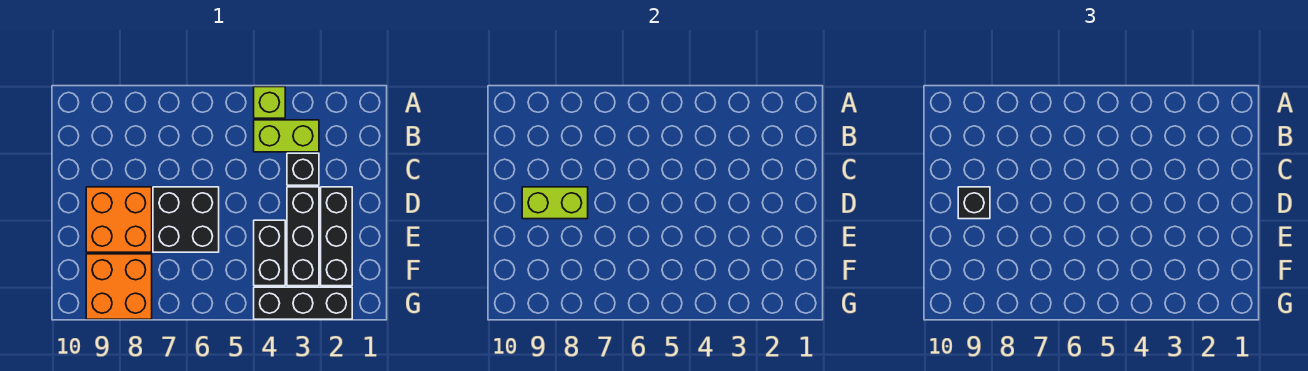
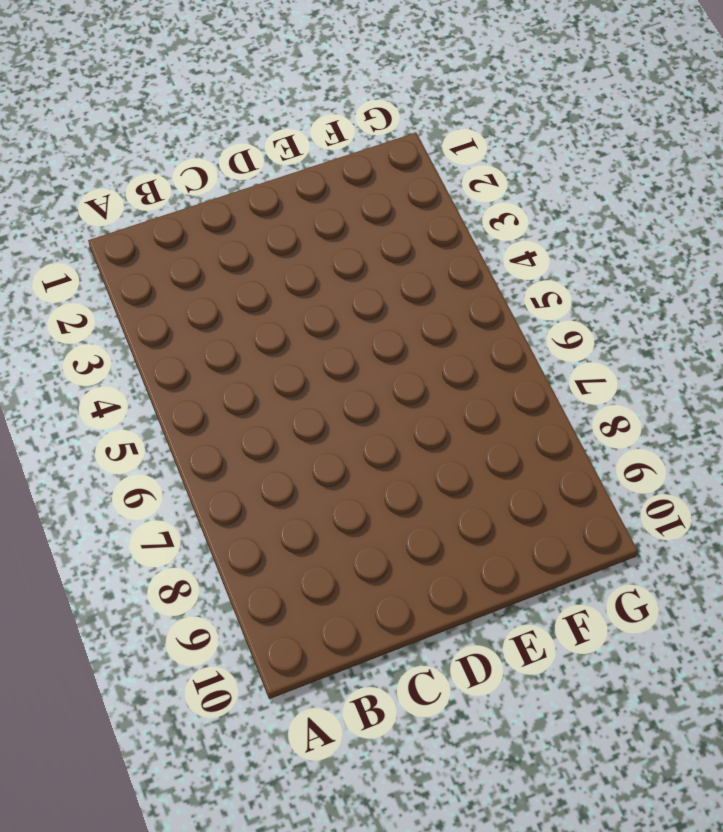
none -> lime 1x1 brick [254,87,285,118]
none -> lime 1x2 brick [254,120,319,152]
none -> black 1x1 brick [287,153,319,185]

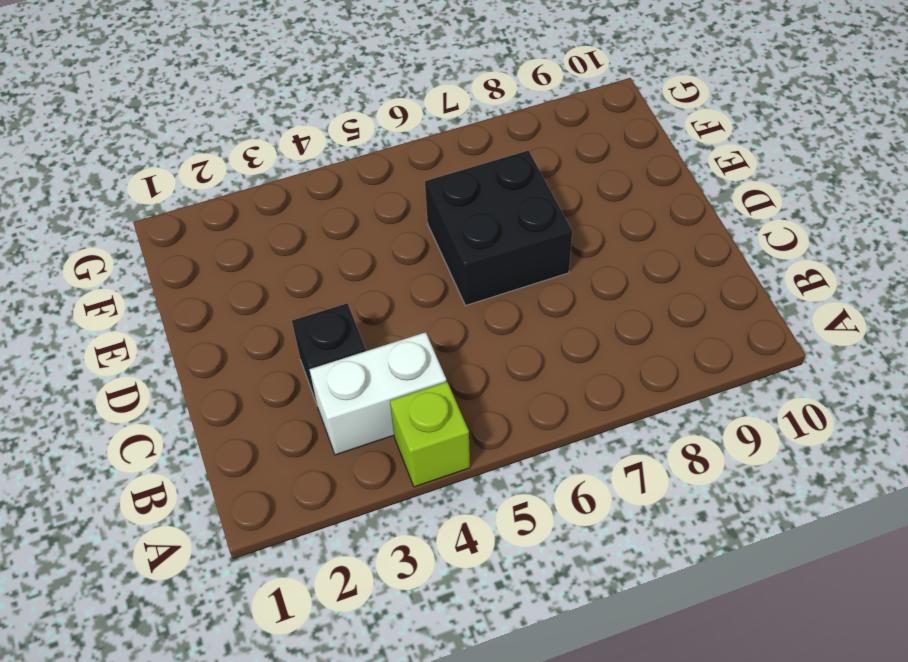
white 1x2 brick [309,332,446,455] -> lime 1x2 brick [254,120,319,152]
none -> black 1x3 brick [321,187,352,286]
none -> black 1x3 brick [287,187,319,286]
none -> orange 2x2 brick [86,187,152,252]

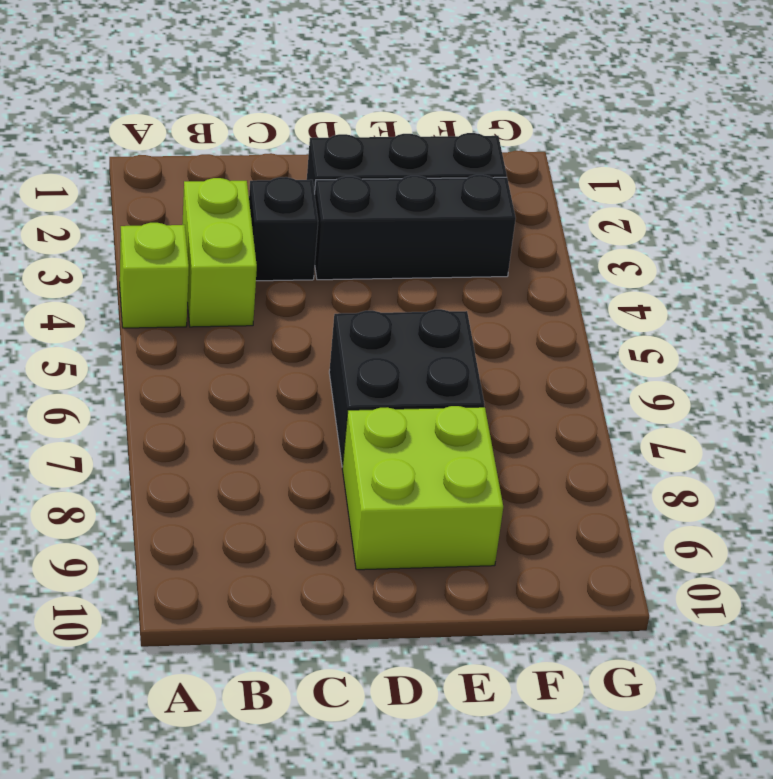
lime 2x2 brick [342,406,503,570] -> orange 2x2 brick [86,187,152,252]
none -> black 1x2 brick [254,220,285,286]
none -> orange 2x2 brick [86,254,152,319]
none -> black 1x3 brick [254,287,352,319]

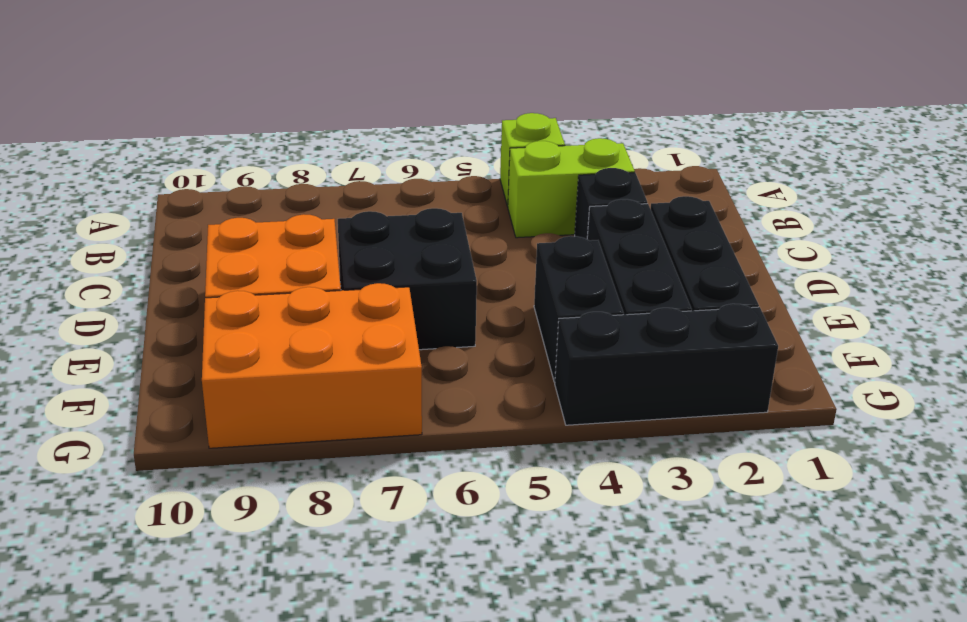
orange 2x3 brick [202,283,422,448] -> orange 2x2 brick [86,254,152,319]
none -> lime 1x2 brick [522,187,588,219]
none -> black 1x1 brick [958,187,990,219]

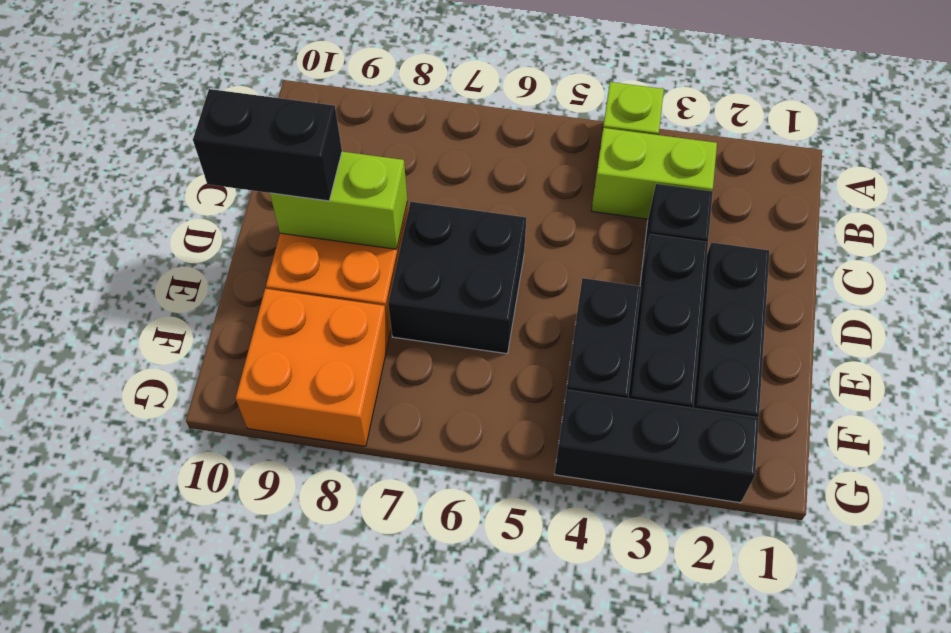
black 1x2 brick [193,89,342,201] -> black 1x1 brick [958,187,990,219]

